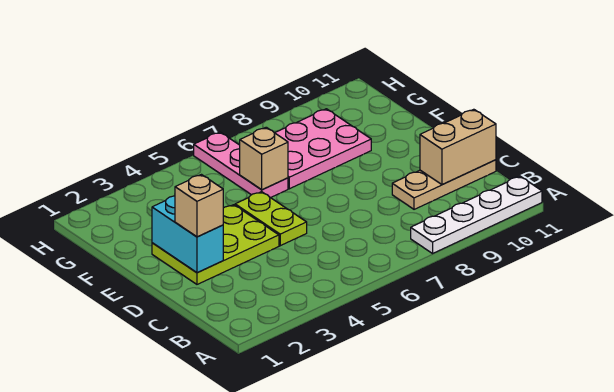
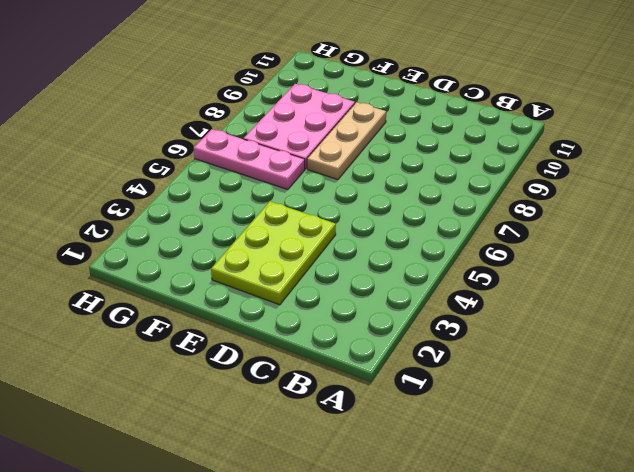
tan 1x3 plate [307,102,386,180] -> tan 1x3 plate moved to [392,160,496,209]
none -> white 1x4 plate [411,176,542,253]
none -> lime 1x2 plate [235,192,307,246]

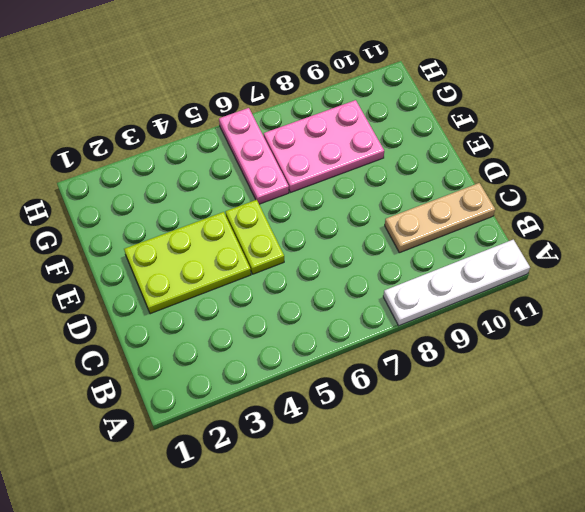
none -> tan 1x2 brick [420,109,496,185]
none -> cyan 1x2 brick [152,196,223,273]

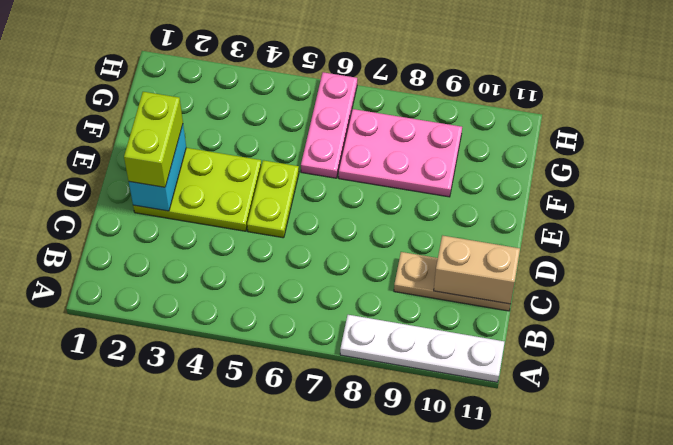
lime 1x2 brick [124,92,183,187] -> tan 1x1 brick [175,175,223,237]
none -> tan 1x1 brick [240,127,288,190]

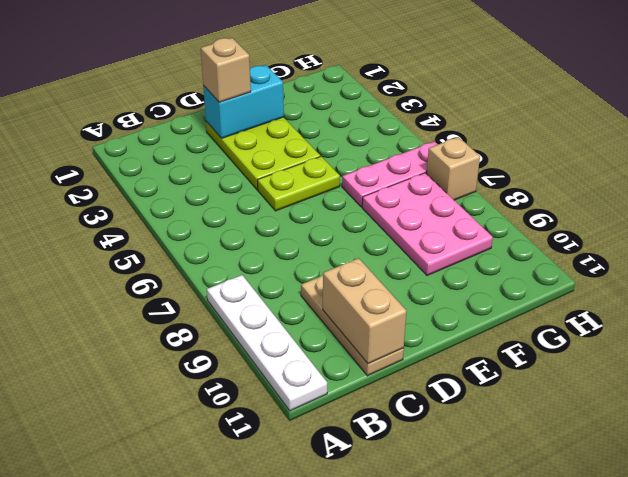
tan 1x1 brick [427,137,480,200] -> tan 1x1 brick moved to [240,127,288,190]

